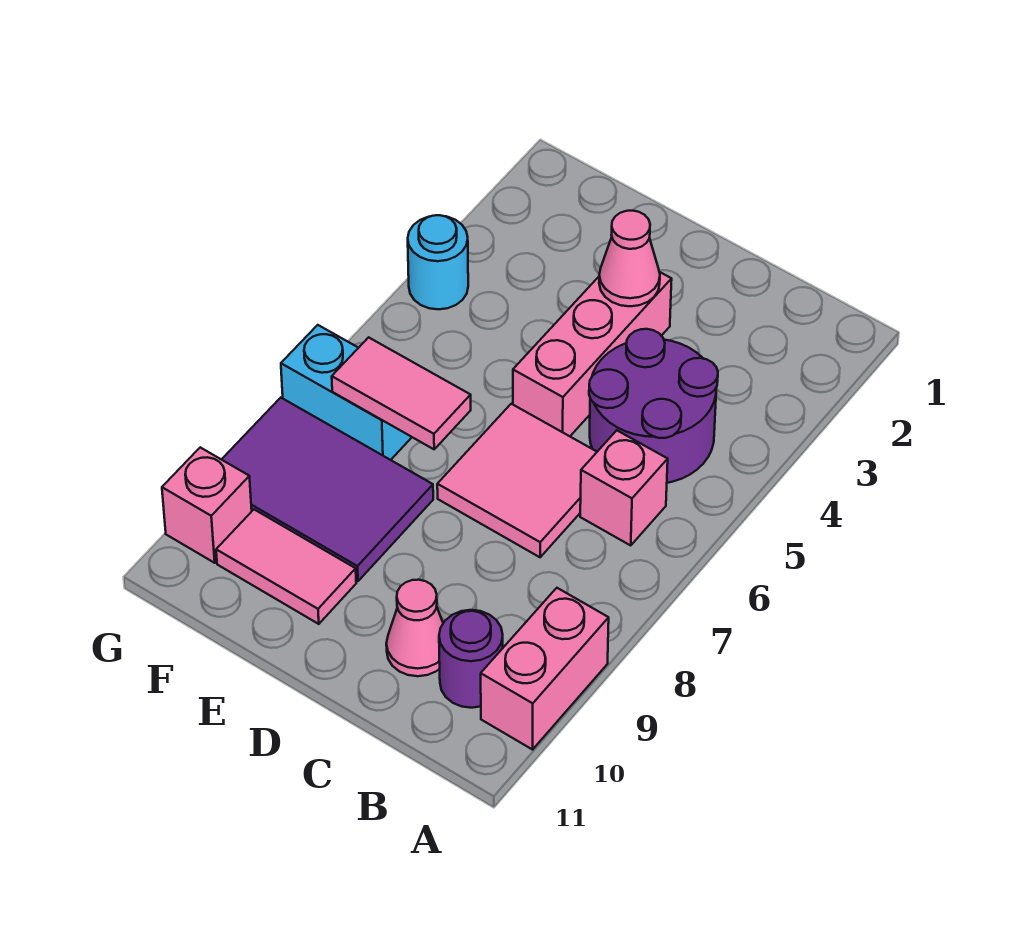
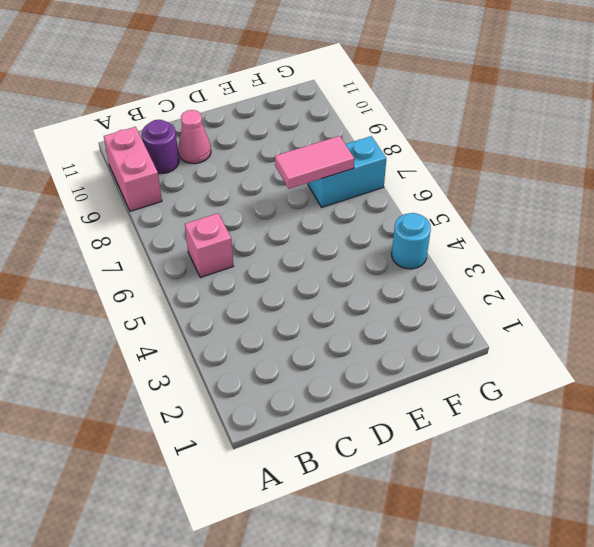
none -> purple 2x2 round brick [589,329,718,483]
none -> pink 2x2 tile [437,404,597,557]
none -> pink 1x3 brick [513,272,672,436]

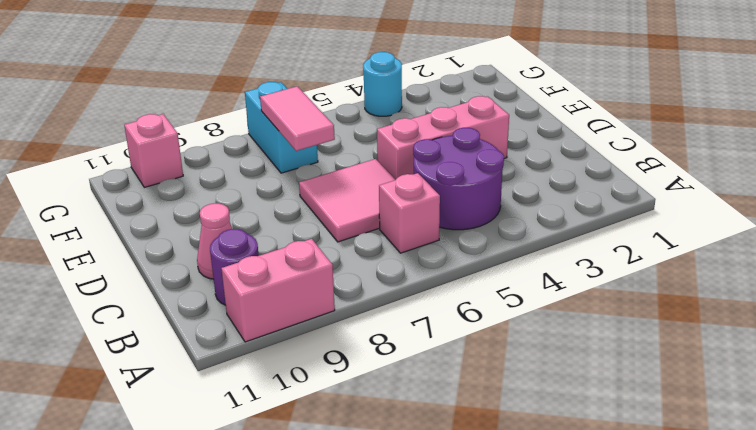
none -> purple 2x3 tile [222,398,433,581]
none -> pink 1x2 tile [216,510,356,624]
none -> pink 1x1 cone [599,211,660,306]

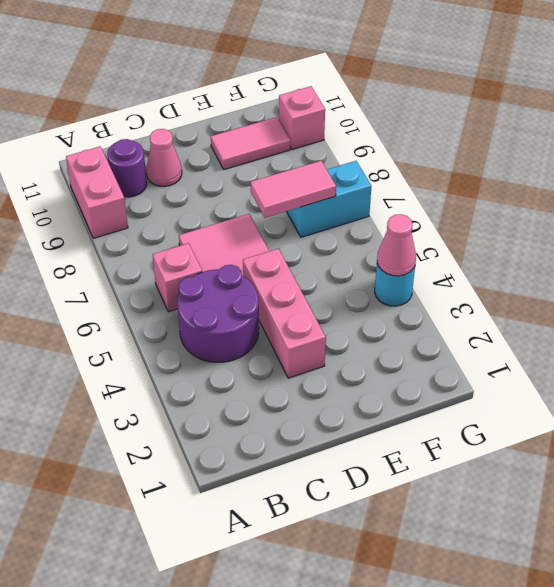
pink 1x1 cone [377,214,416,276] -> pink 1x1 cone moved to [599,211,660,306]
none -> purple 2x3 tile [222,398,433,581]

